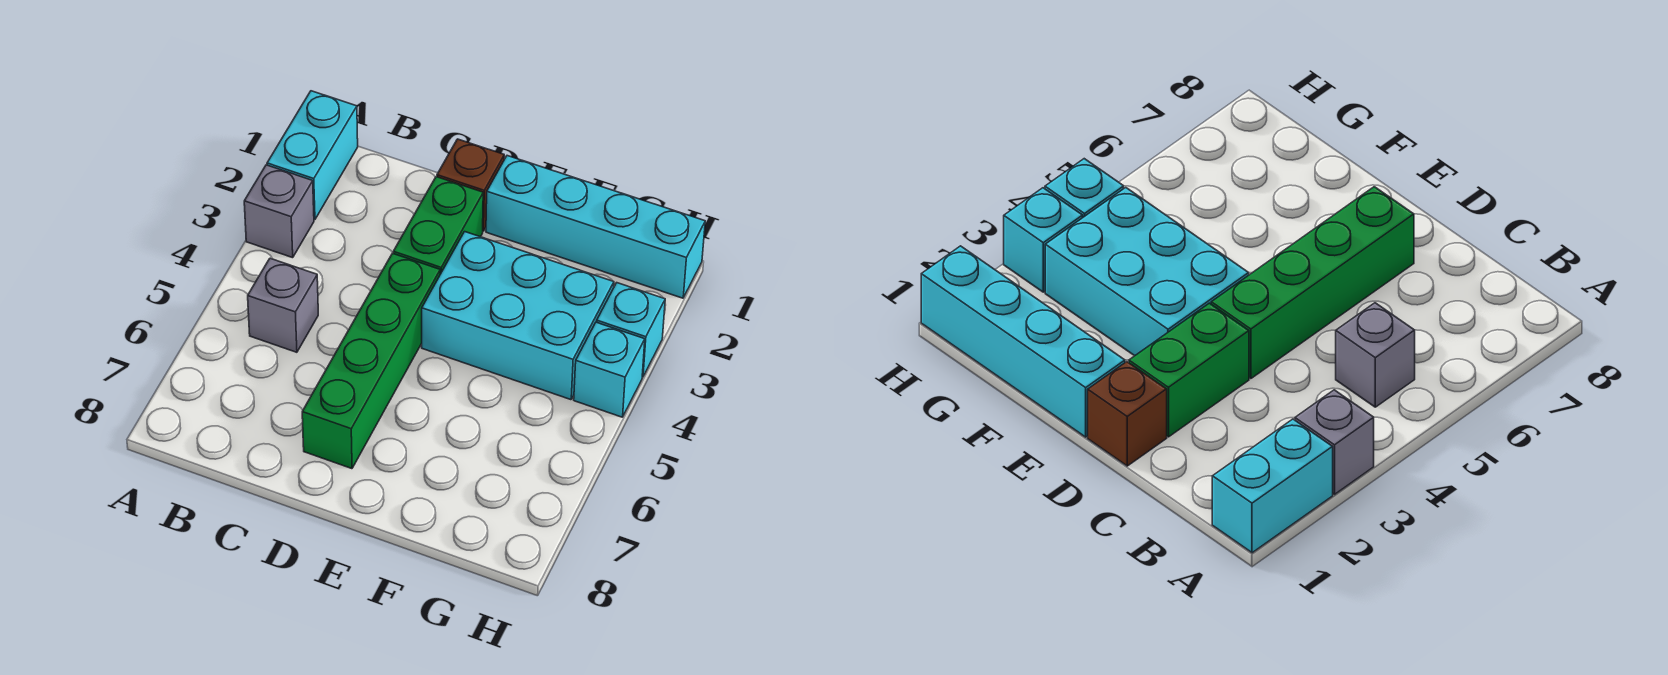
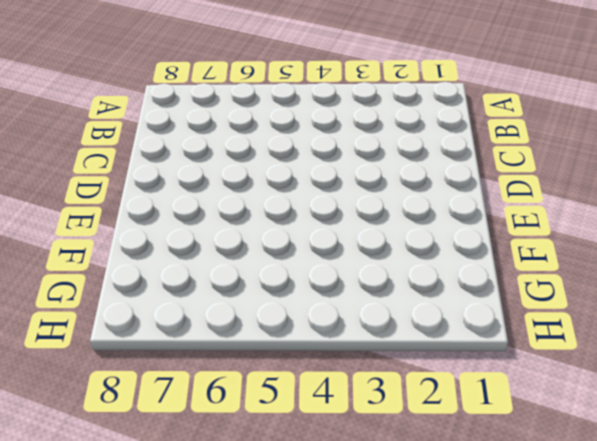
none -> cyan 1x2 brick [267,91,358,220]
none -> grey 1x1 brick [244,165,314,258]

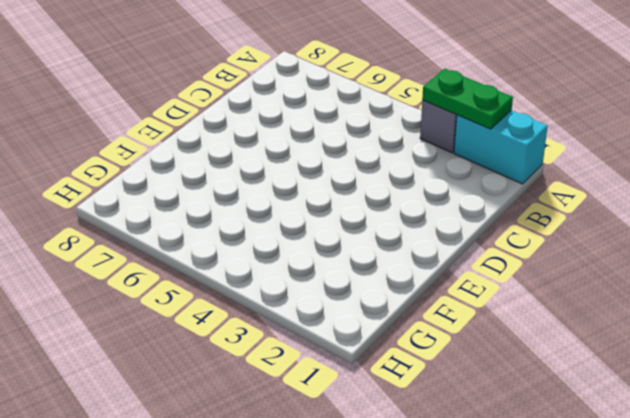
green 1x2 plate [422,69,513,129] -> none
none -> grey 1x1 brick [248,258,318,352]
none -> brown 1x1 brick [437,139,504,231]

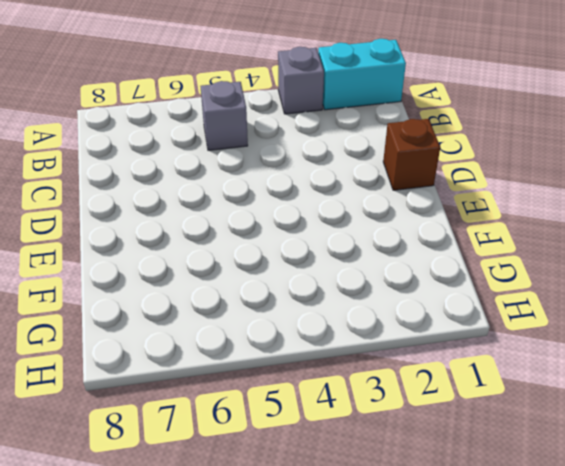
none -> green 1x2 brick [393,177,483,274]
none -> green 1x4 brick [302,253,440,469]

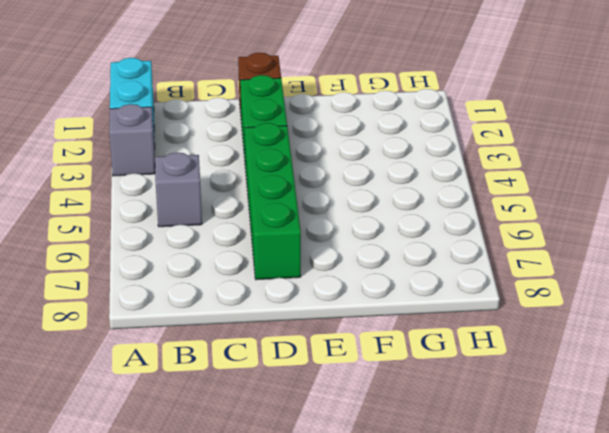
none -> cyan 1x4 brick [486,156,705,298]
none -> cyan 2x3 brick [422,232,614,400]

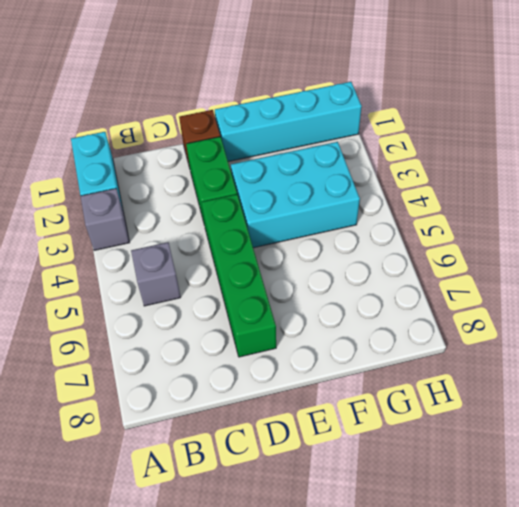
none -> cyan 1x1 brick [597,283,665,377]
none -> cyan 1x1 brick [574,322,645,417]

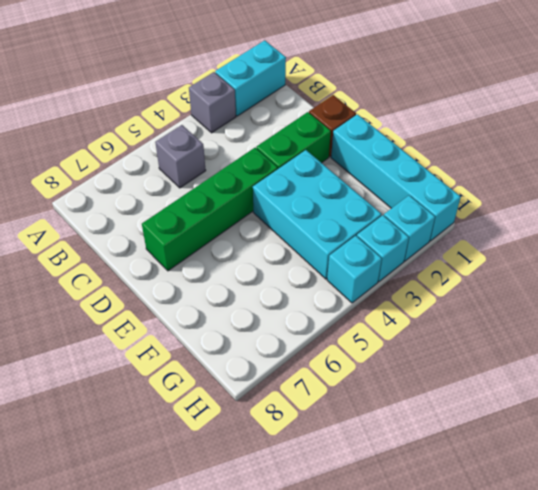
cyan 1x1 brick [384,195,435,261] -> none

